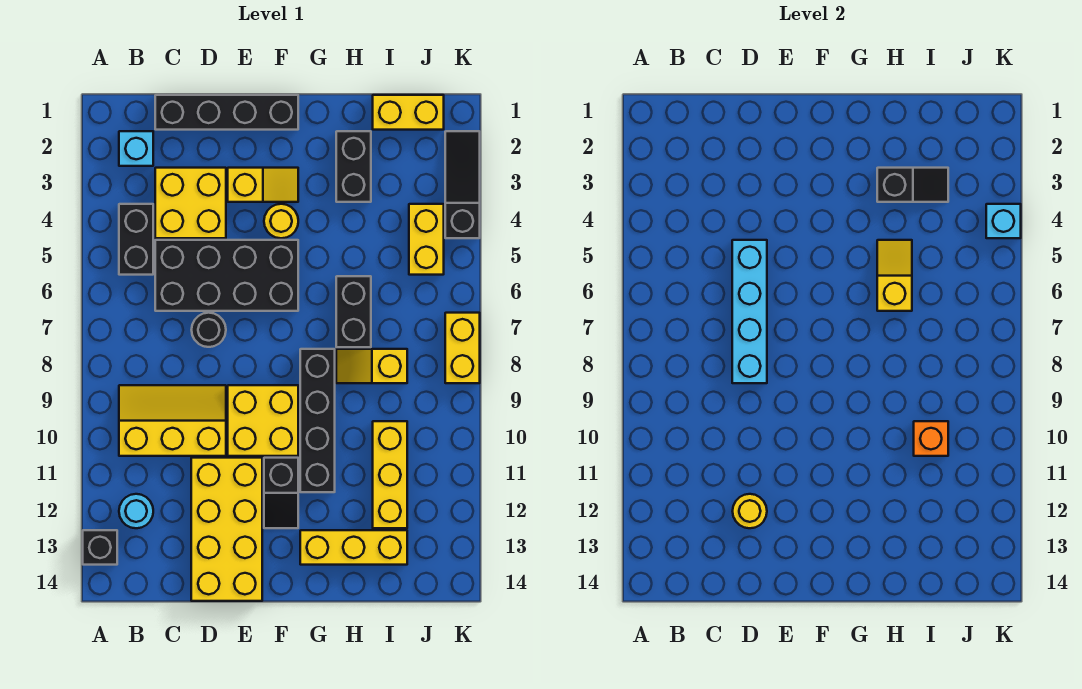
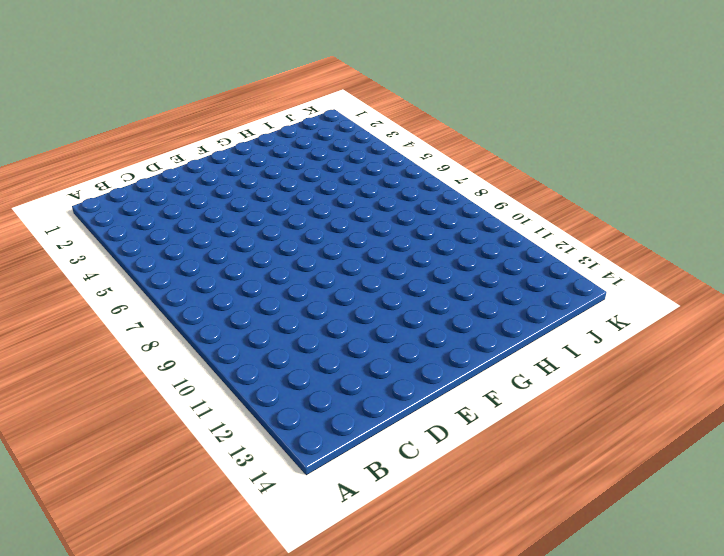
none -> black 1x1 brick [83,530,117,565]
none -> cyan 1x1 brick [119,131,153,166]
none -> black 1x2 brick [119,204,153,275]
none -> yellow 2x3 slope [119,385,226,456]

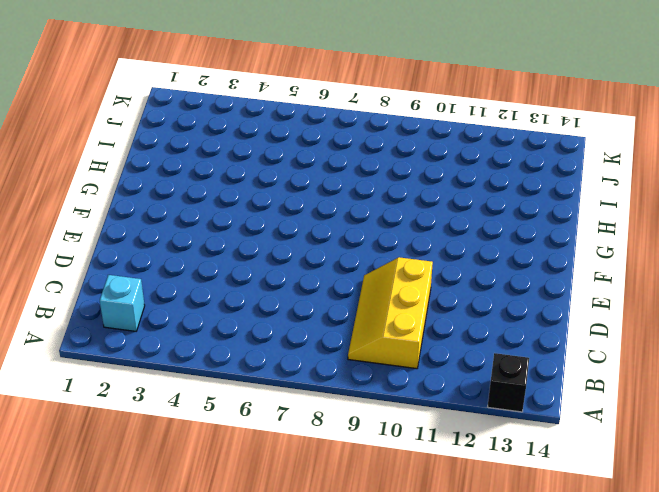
none -> black 1x2 brick [119,204,153,275]
none -> cyan 1x1 round brick [119,494,153,528]
none -> black 1x4 brick [155,95,298,130]
none -> yellow 2x2 brick [155,168,226,238]

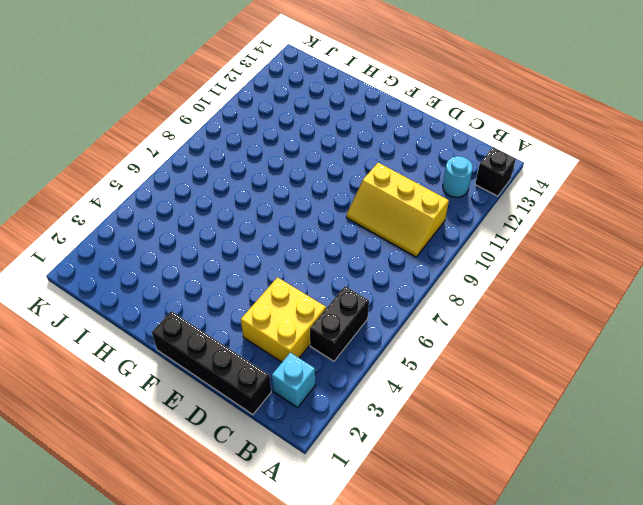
none -> black 2x4 brick [155,240,298,311]
none -> black 1x1 round brick [192,313,226,347]
none -> yellow 2x4 brick [191,458,262,601]
none -> yellow 1x2 slope [228,168,298,202]

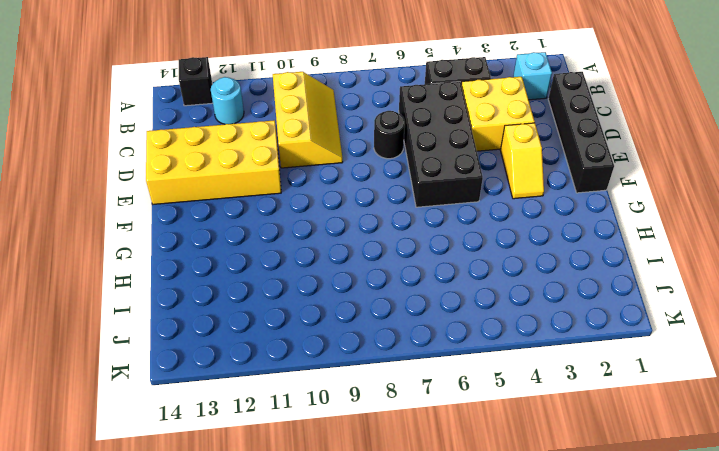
none -> yellow 2x2 brick [228,385,298,456]
none -> yellow 1x1 round brick [264,204,298,238]
none -> black 1x2 slope [264,458,298,528]
none -> black 1x4 brick [300,349,335,492]

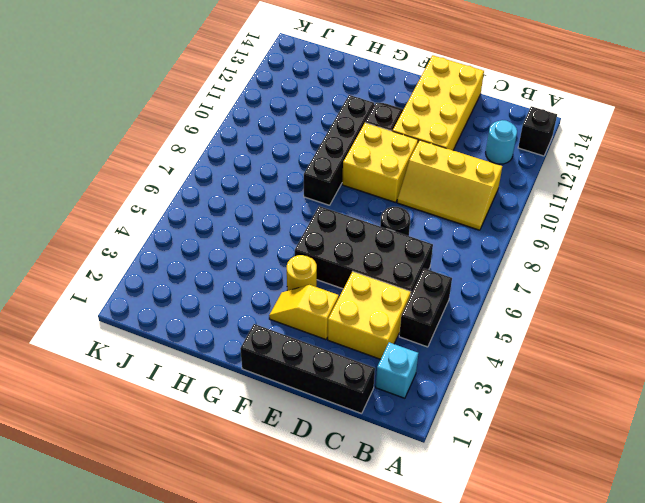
none -> yellow 1x3 brick [300,530,407,565]
none -> black 1x2 brick [336,131,371,202]
none -> black 1x2 brick [336,276,371,347]
none -> yellow 1x2 slope [336,349,407,383]

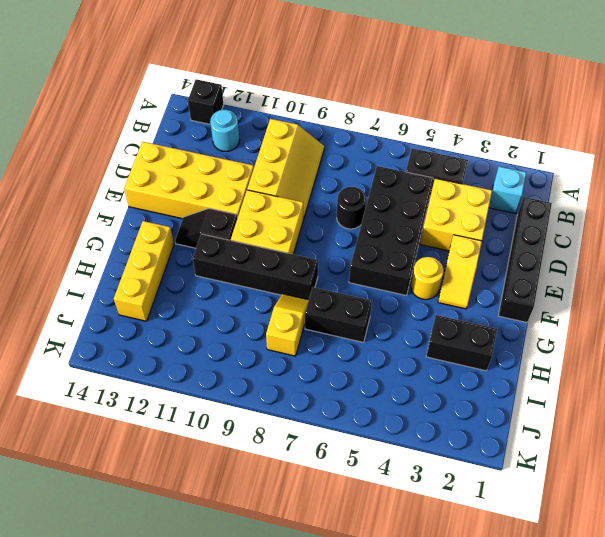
none -> yellow 1x2 brick [373,95,444,130]
none -> yellow 1x3 brick [373,421,407,528]
none -> yellow 1x2 brick [409,204,444,275]
none -> black 1x3 slope [445,131,480,238]

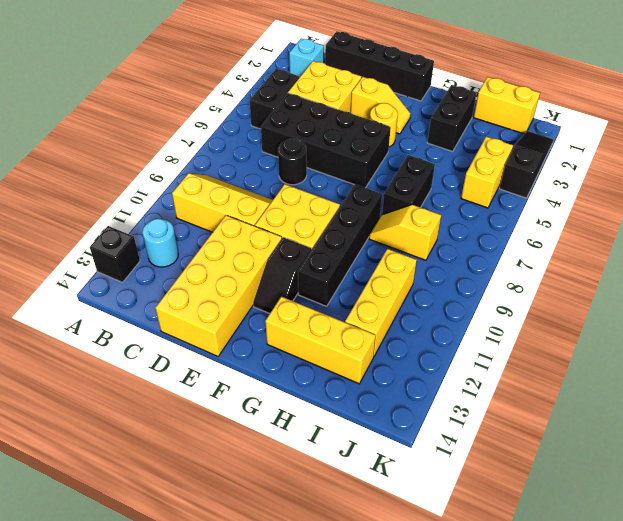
none -> yellow 1x2 brick [445,313,480,383]
none -> cyan 1x4 brick [732,240,767,383]
none -> yellow 1x1 round brick [733,494,767,528]
none -> black 1x2 slope [877,168,948,202]

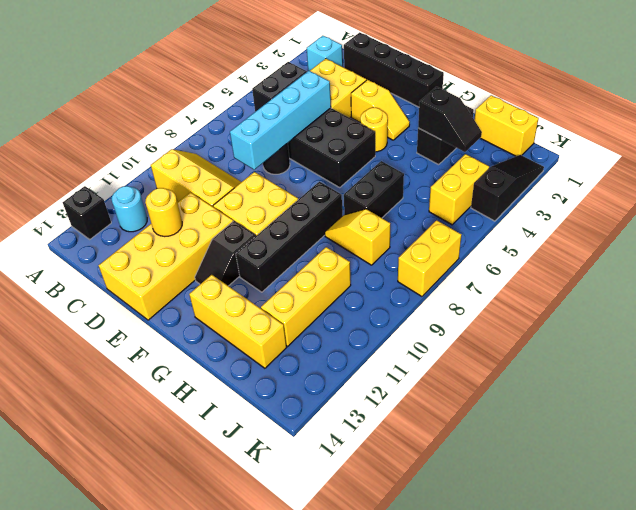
none -> yellow 1x2 slope [877,240,912,311]
none -> orange 1x1 brick [914,421,948,456]
none -> cyan 1x1 brick [986,204,1021,238]

